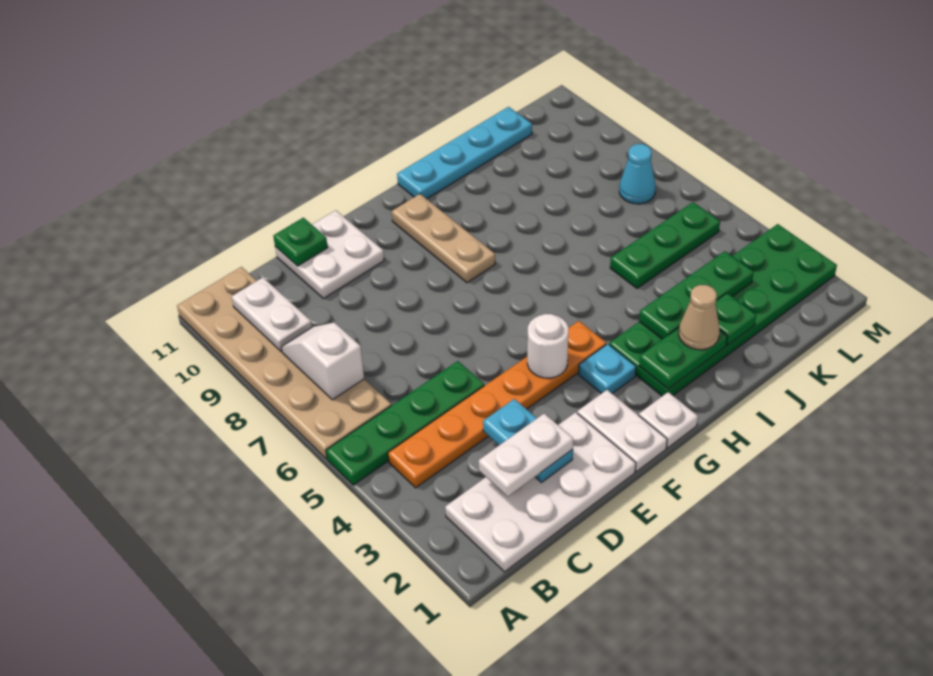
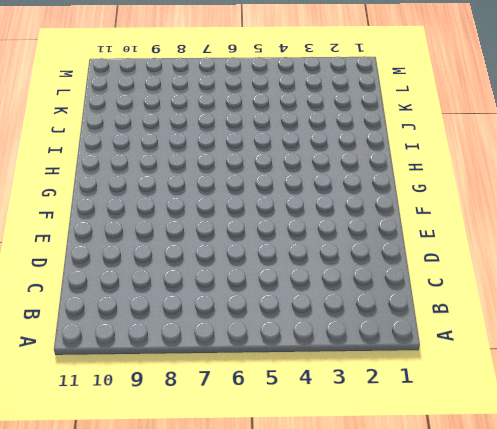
none -> green 1x4 plate [326,361,484,485]
none -> tan 2x6 plate [177,267,391,459]
none -> white 2x4 plate [445,412,636,572]

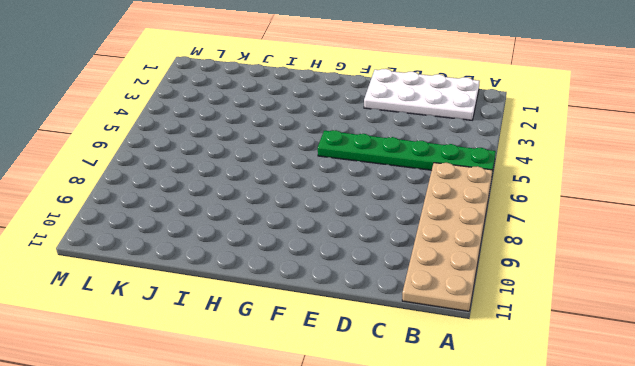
green 1x6 plate [318,130,496,173] -> green 1x4 plate [326,361,484,485]
none -> orange 1x6 plate [388,321,606,488]
none -> white 2x2 plate [275,210,384,299]
none -> white 1x2 plate [577,390,667,472]

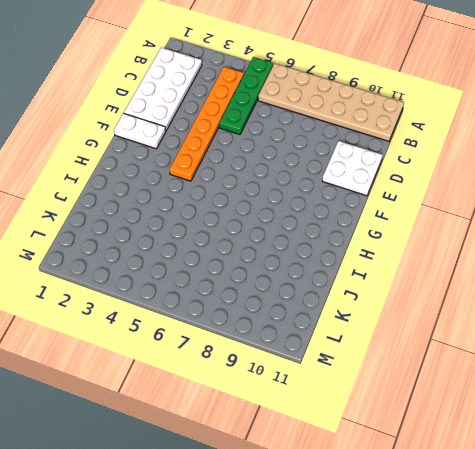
none -> white 1x1 plate [639,392,698,448]
none -> cyan 1x1 plate [578,344,636,394]
none -> tan 1x3 plate [392,194,495,283]

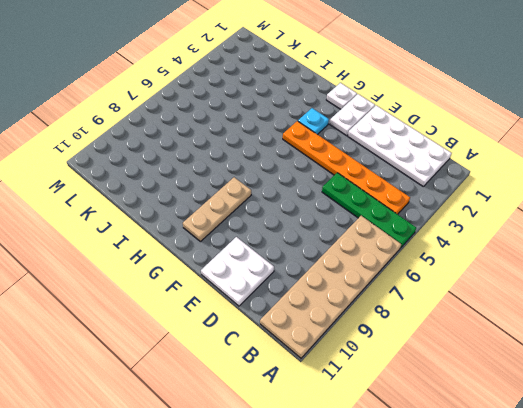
none -> green 2x6 plate [609,224,837,396]
none -> cyan 1x4 plate [397,107,532,199]
none -> green 1x3 plate [610,202,720,288]

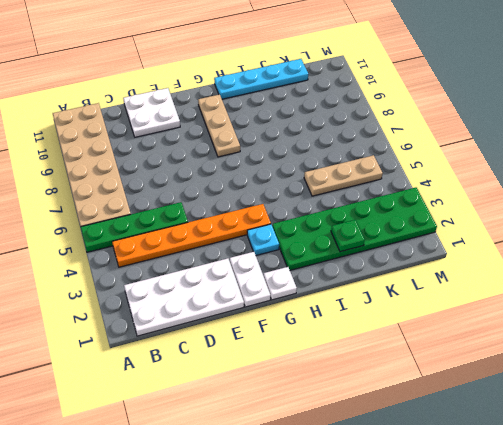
tan 1x3 plate [304,155,383,196] -> green 1x3 plate [610,202,720,288]
none -> cyan 1x1 cone [619,144,656,204]
none -> white 1x2 slope [281,322,364,400]
none -> white 1x2 plate [232,278,312,352]

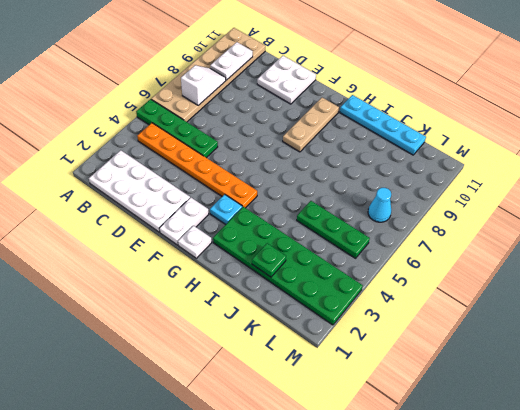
none -> cyan 1x2 plate [483,399,573,483]
none -> green 1x1 plate [273,218,328,266]
none -> white 1x1 round brick [527,314,569,378]

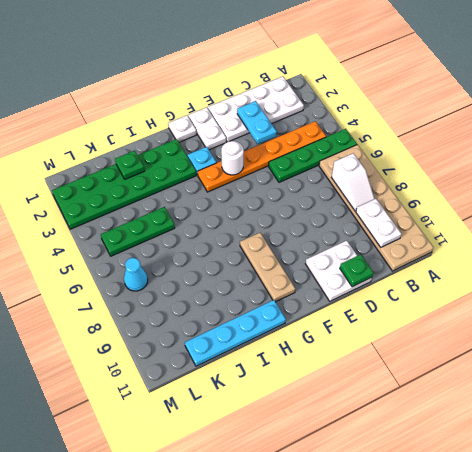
none -> green 1x2 plate [639,328,727,389]
none -> green 1x3 plate [639,251,754,339]
none -> white 1x2 plate [479,414,573,497]

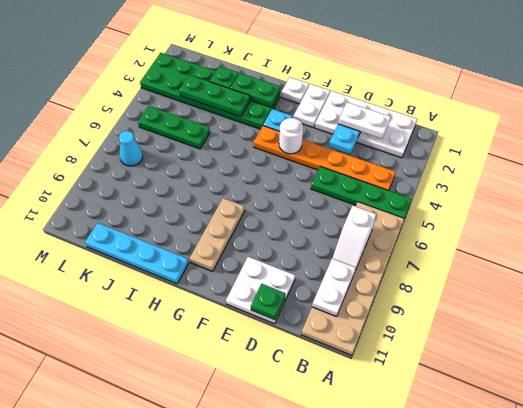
none -> tan 1x1 cone [679,285,720,350]

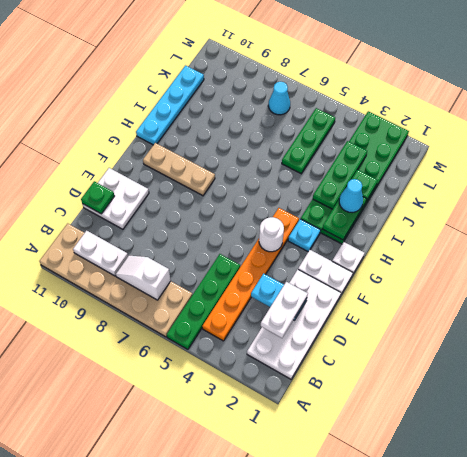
cyan 1x1 cone [339,179,363,213] -> tan 1x1 cone [679,285,720,350]

